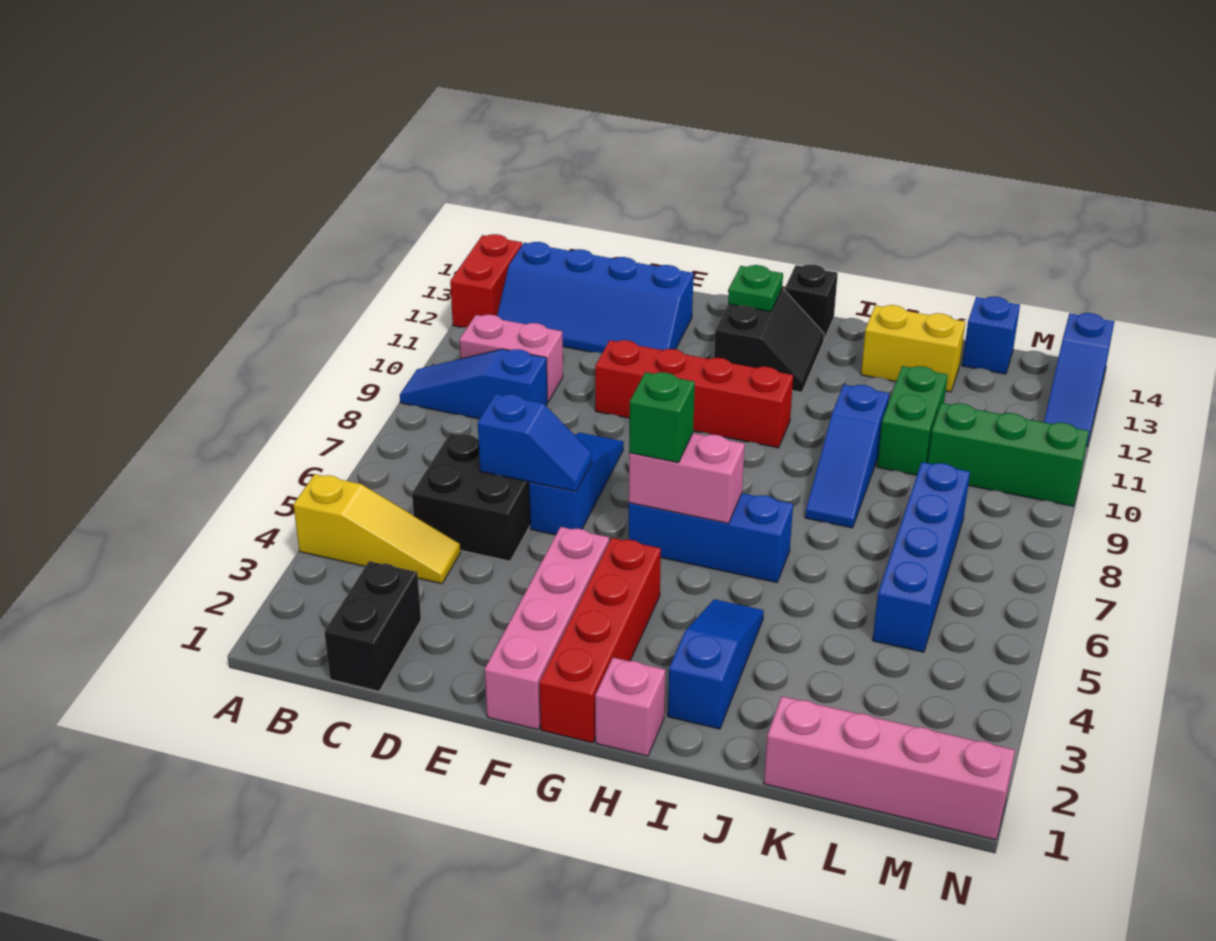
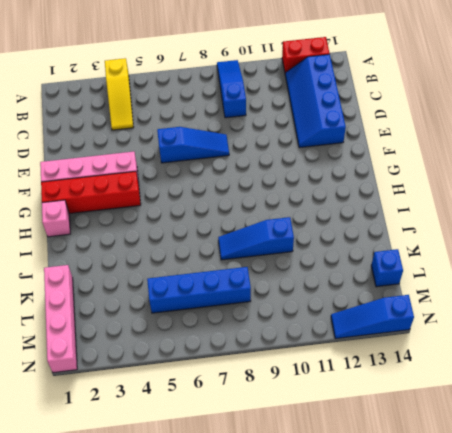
none -> pink 1x2 brick [459,315,563,402]
none -> black 1x2 brick [324,561,421,691]
none -> black 2x2 brick [412,433,530,561]

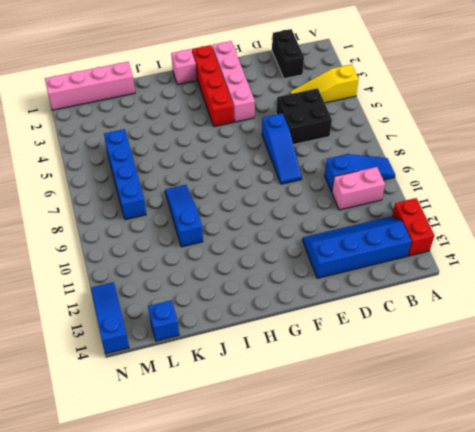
none -> red 1x4 brick [595,340,793,448]
none -> blue 1x3 brick [628,493,793,583]
none -> black 2x2 slope [714,289,824,392]

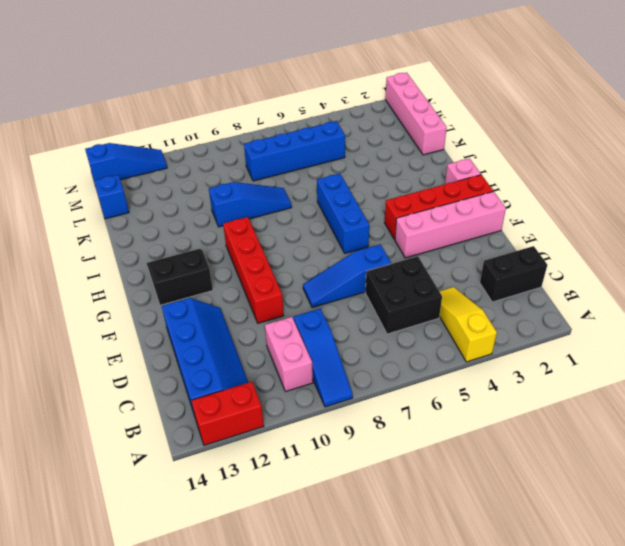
none -> black 1x1 brick [785,265,838,340]
none -> blue 1x3 slope [668,599,764,729]
none -> yellow 1x2 brick [861,305,965,392]

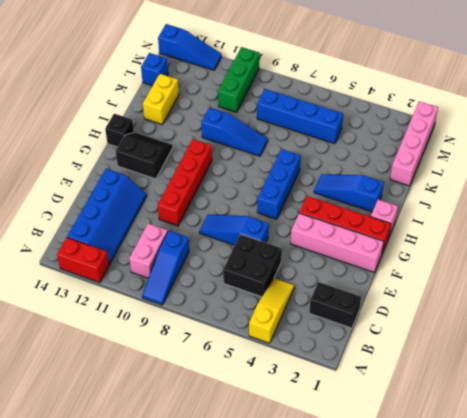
none -> green 1x2 brick [877,366,948,475]
none -> blue 1x2 slope [478,394,592,492]
none -> pink 1x2 brick [629,433,745,523]

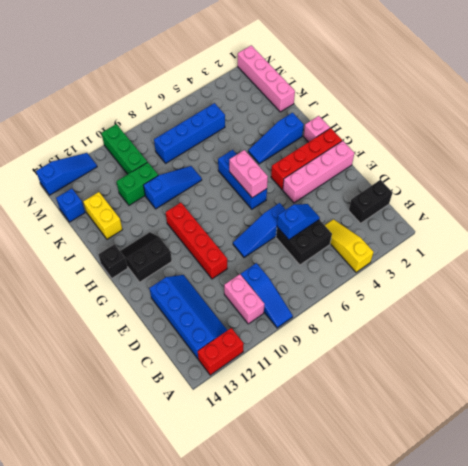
blue 1x2 slope [277,204,320,240] -> blue 1x2 slope turned to [478,394,592,492]
none -> green 1x1 plate [728,265,783,312]
none -> green 1x1 brick [629,372,695,463]

